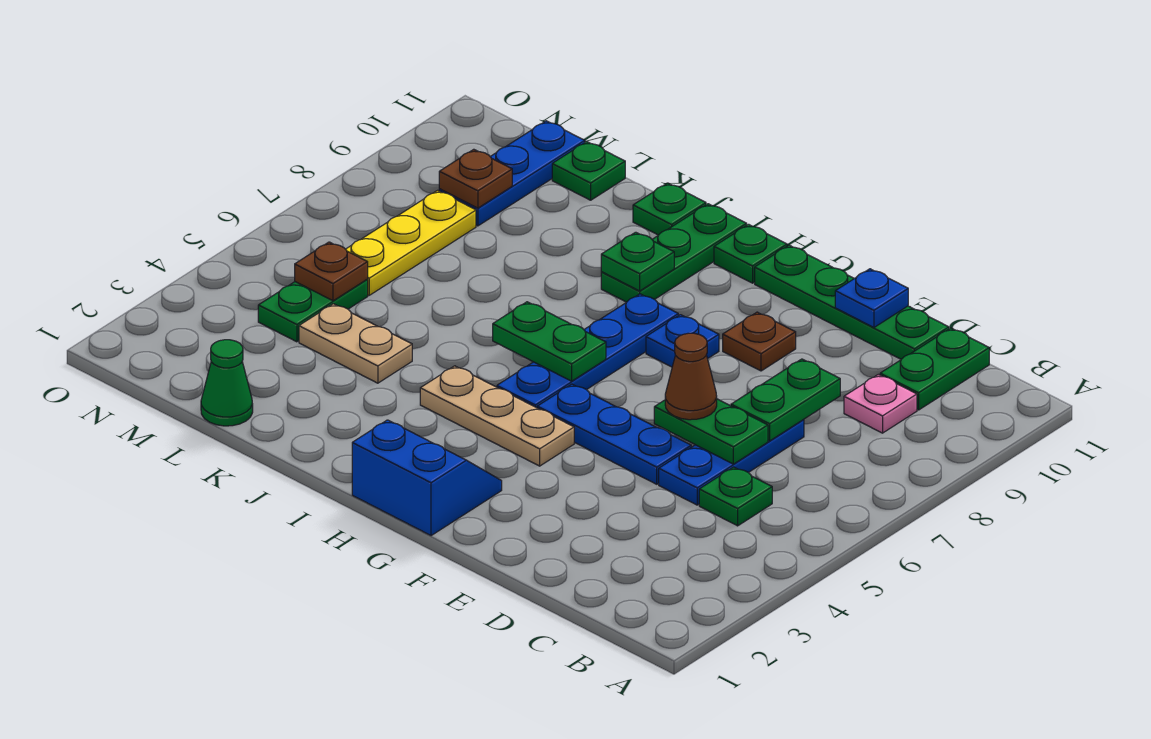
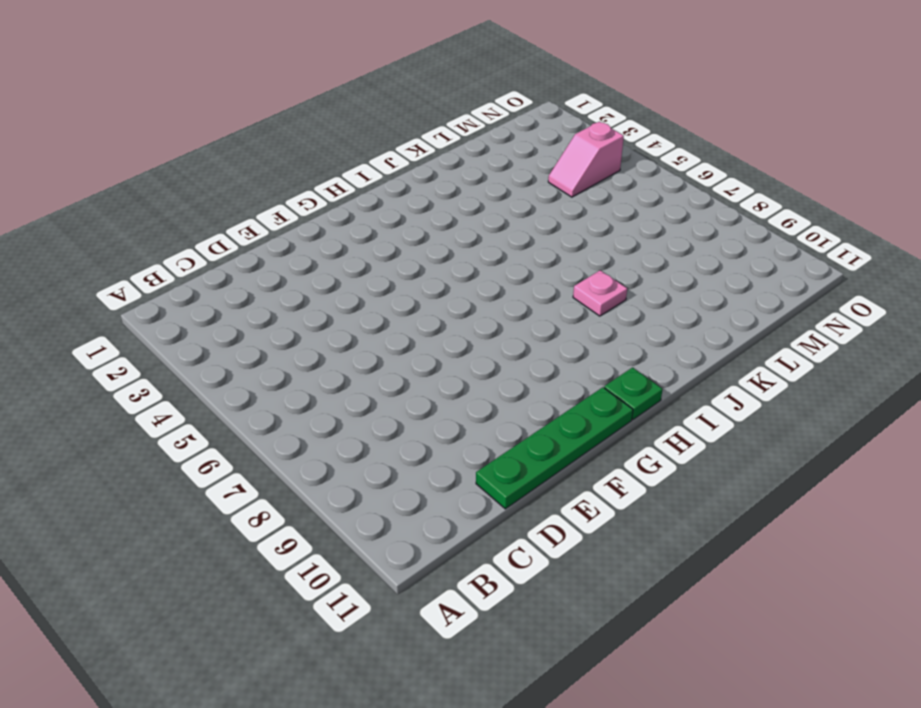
pink 1x1 plate [573,270,627,316] -> pink 1x1 plate moved to [844,374,917,433]
pink 1x2 slope [548,122,624,197] -> green 1x2 plate [258,280,368,342]
none -> green 1x1 plate [699,467,772,526]
none -> green 1x2 plate [880,328,989,410]
none -> blue 1x3 plate [659,419,804,505]

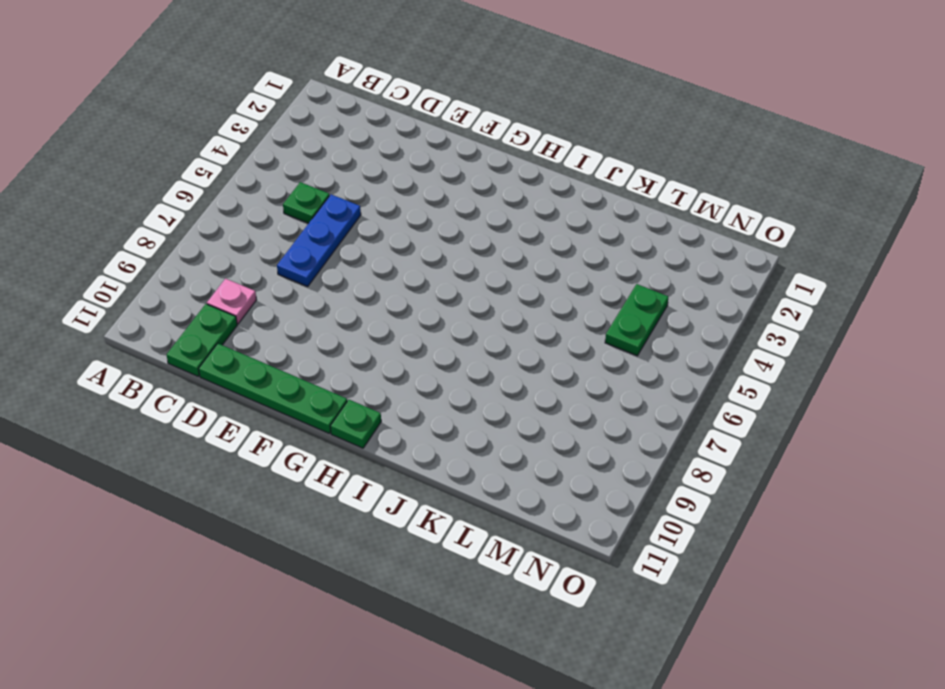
none -> blue 1x3 plate [537,384,691,484]
none -> brown 1x1 plate [723,312,796,371]
none -> blue 2x2 slope [352,420,502,536]

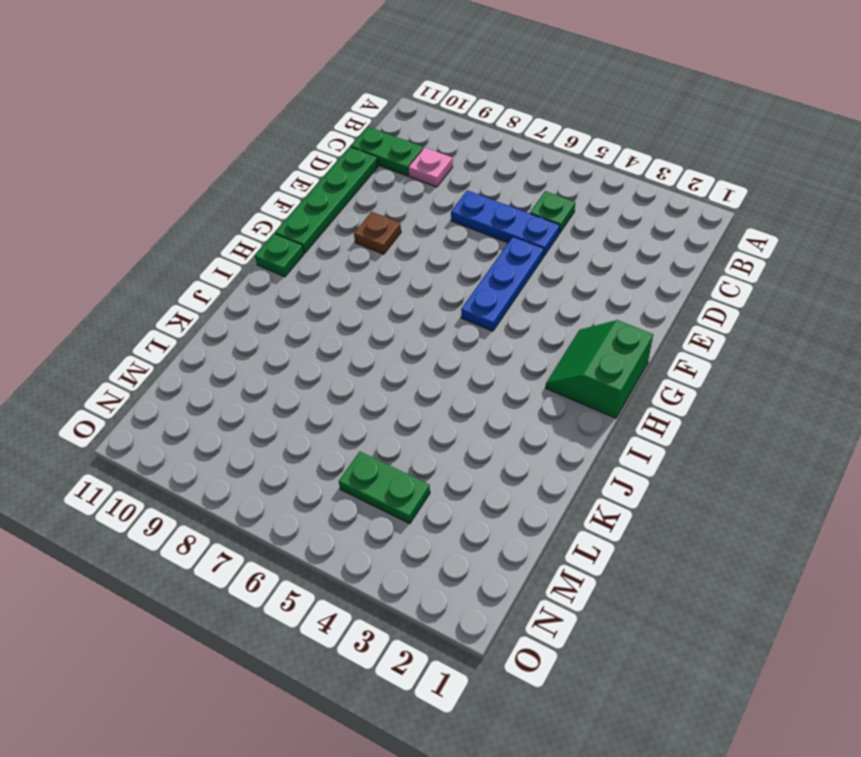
green 2x2 slope [546,320,653,418] -> blue 2x2 slope [352,420,502,536]
none -> tan 1x3 plate [420,366,574,466]
none -> blue 1x1 plate [646,315,719,367]
none -> blue 1x4 plate [497,294,678,408]

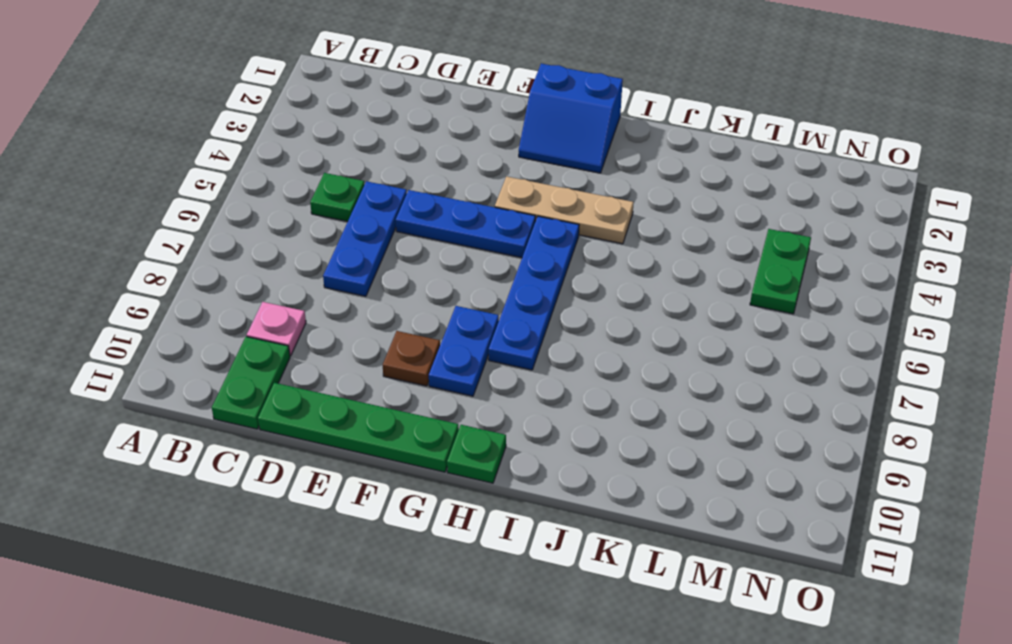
blue 1x2 plate [429,306,499,396] -> blue 1x1 plate [646,315,719,367]
none -> green 1x3 plate [601,204,747,302]
none -> green 1x1 plate [633,183,706,235]
none -> tan 1x2 plate [299,304,412,383]

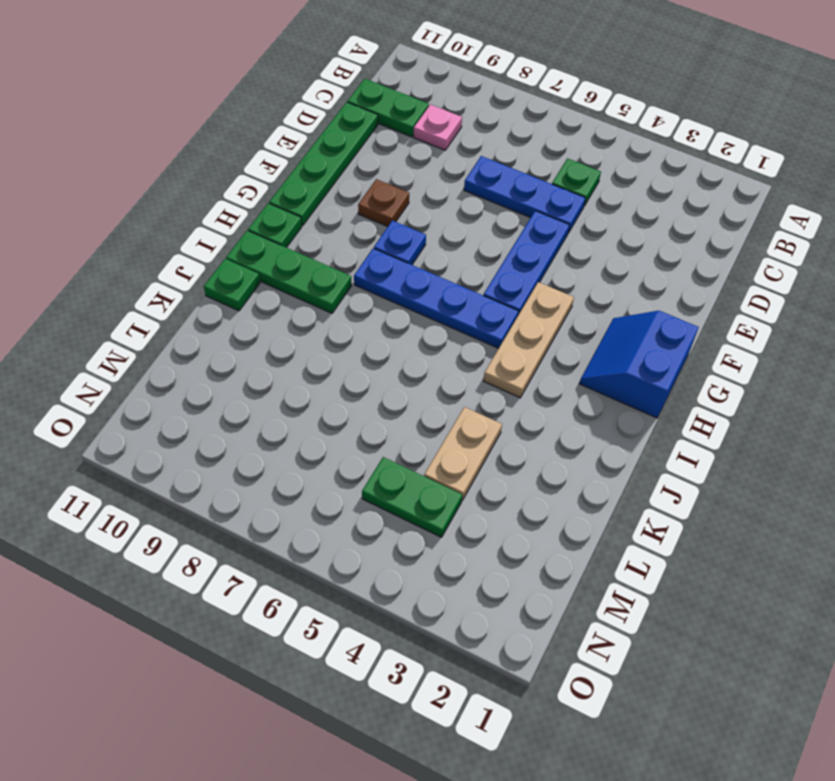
none -> green 1x1 cone [201,340,253,426]
none -> green 1x1 plate [552,142,625,200]
none -> yellow 1x3 plate [346,190,476,295]

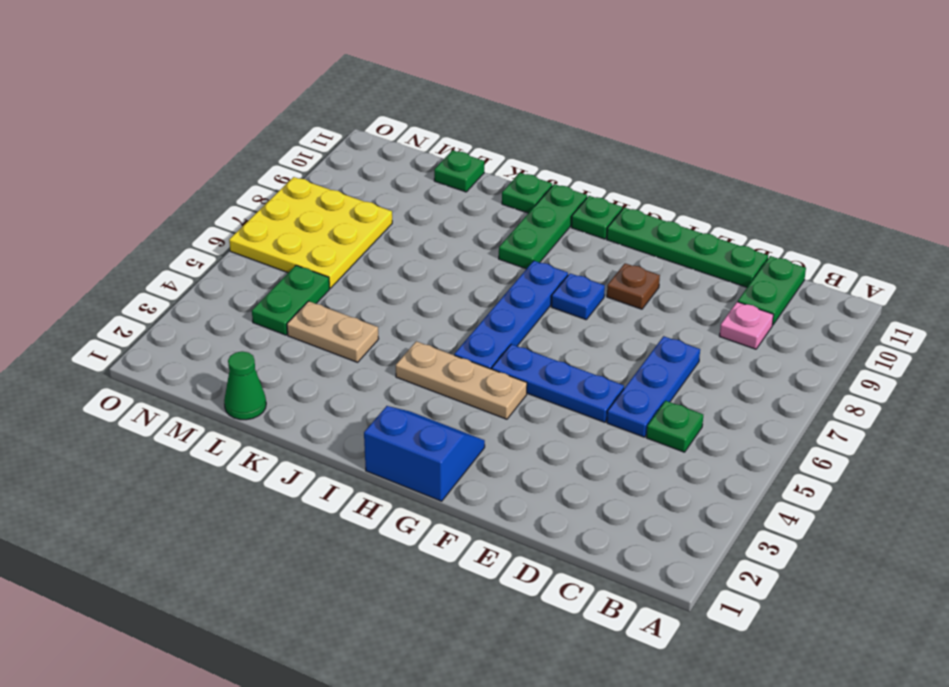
yellow 3x3 plate [229,177,392,288] -> yellow 1x3 plate [346,190,476,295]
none -> blue 1x3 plate [439,121,585,226]
none -> green 1x2 plate [654,399,768,464]
none -> green 1x2 plate [731,359,840,441]

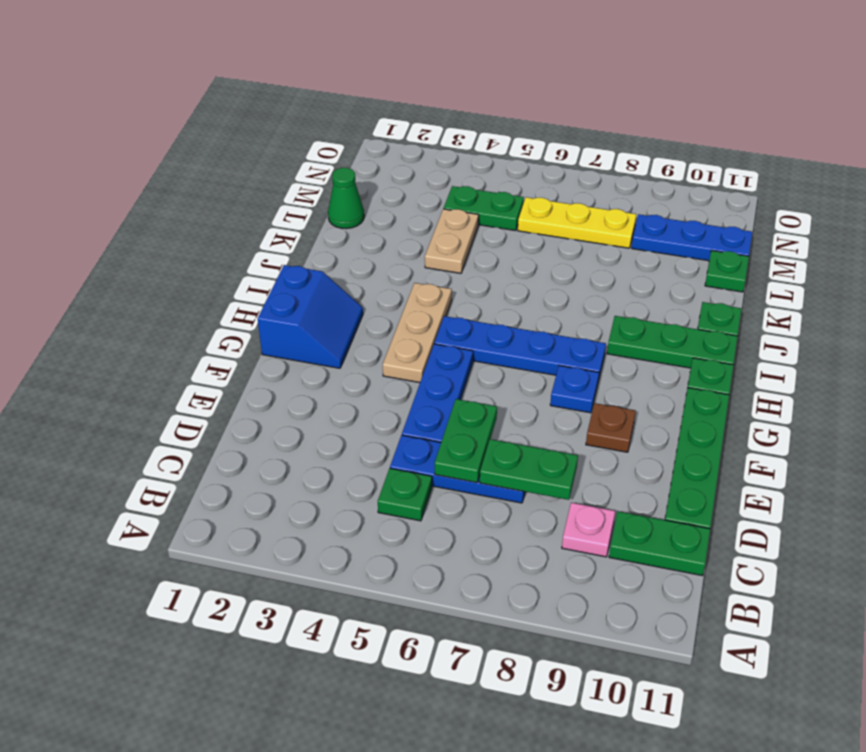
none -> blue 1x1 plate [835,269,908,327]
none -> green 1x2 plate [493,302,606,381]
none -> green 1x1 plate [601,232,674,291]

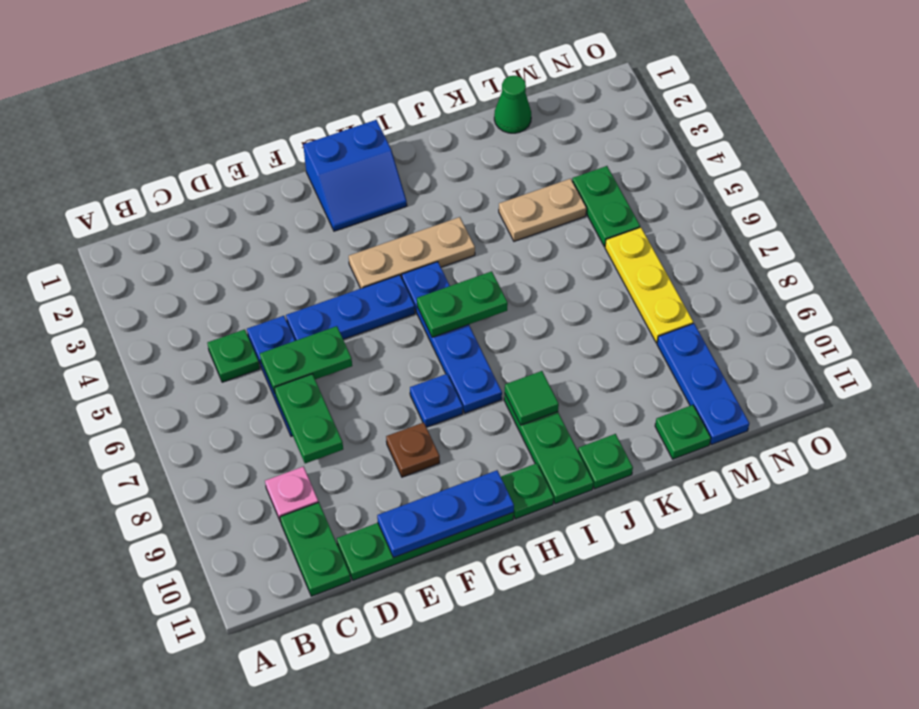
blue 1x3 plate [377,470,514,558] -> blue 1x1 plate [835,269,908,327]
green 1x1 tile [505,371,559,425] -> green 1x1 plate [601,232,674,291]
none -> brown 1x1 plate [295,242,368,301]
none -> brown 1x1 plate [439,149,512,208]
none -> brown 1x1 cone [665,333,717,420]

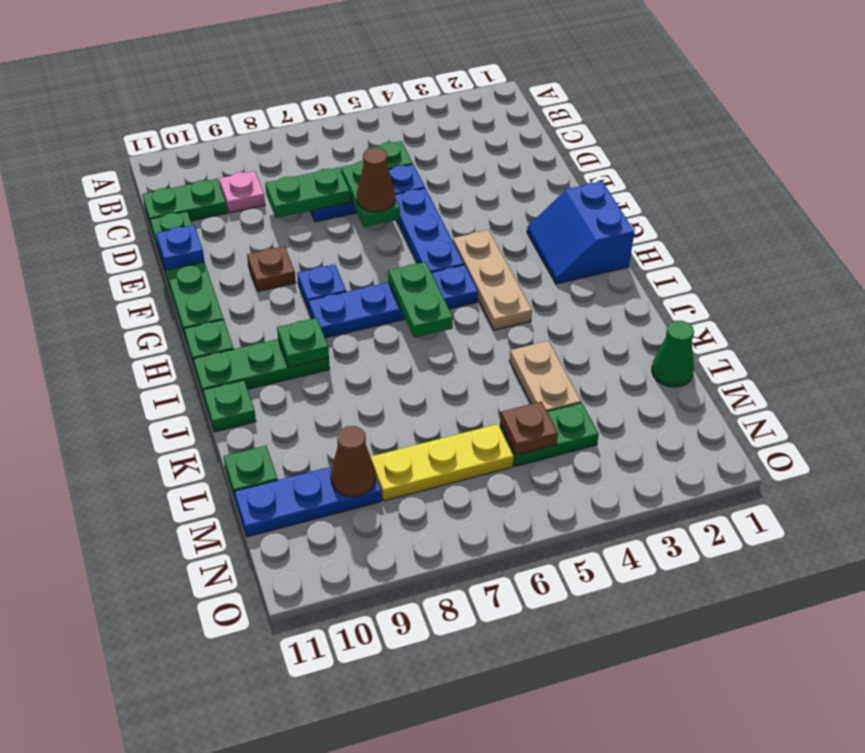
brown 1x1 cone [331,426,376,497] -> brown 1x1 plate [439,149,512,208]

